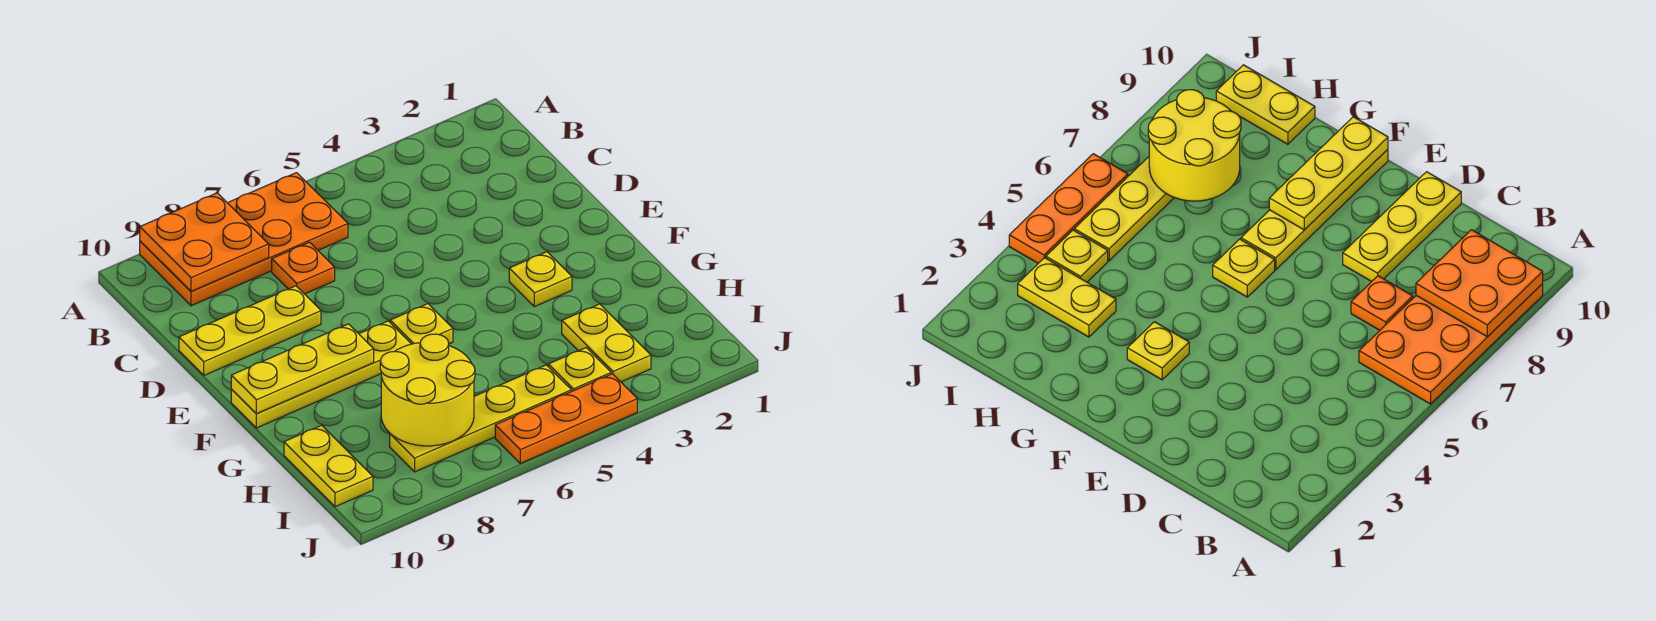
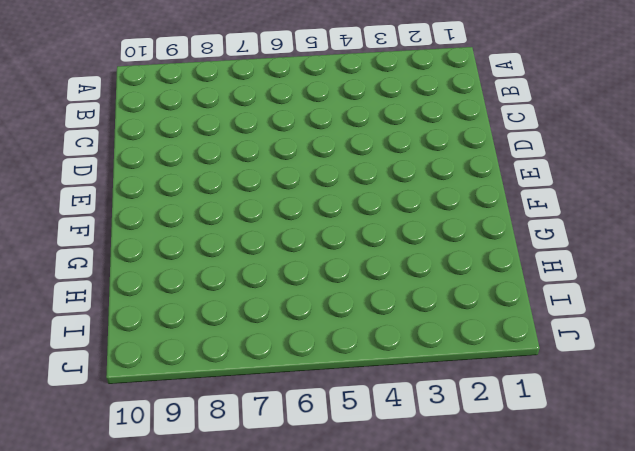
none -> orange 2x4 plate [140,173,348,306]
none -> orange 1x1 plate [272,242,335,294]
none -> yellow 1x3 plate [179,286,321,375]

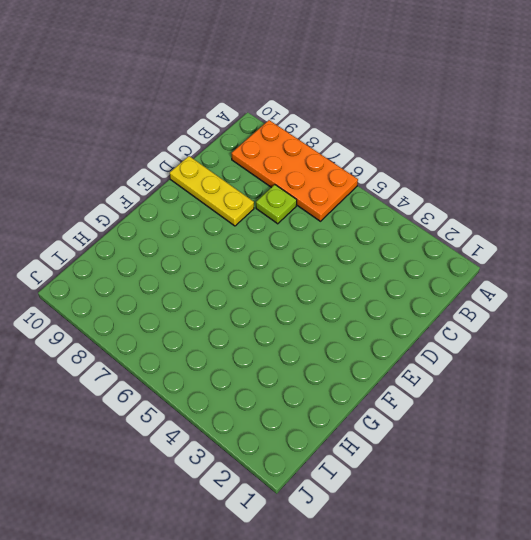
lime 1x1 plate [256,185,297,224] -> orange 1x1 plate [272,242,335,294]
none -> yellow 1x1 plate [509,252,572,307]
none -> yellow 1x1 plate [390,304,453,344]
none -> yellow 1x4 plate [231,321,411,428]

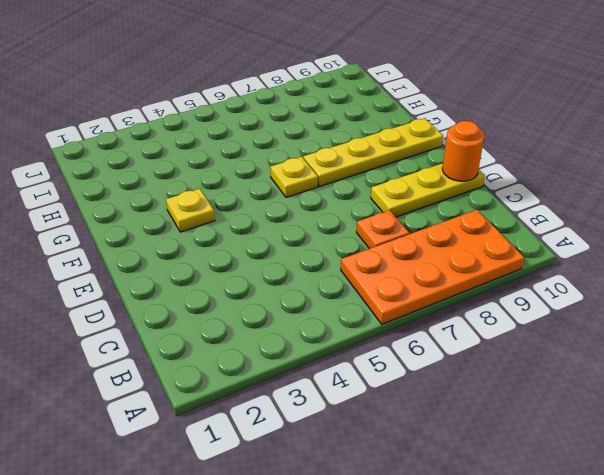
orange 1x1 round brick [442,121,484,181] -> none
none -> yellow 1x2 plate [562,304,651,382]
none -> yellow 1x2 plate [284,425,373,507]
none -> yellow 1x1 plate [548,348,611,391]

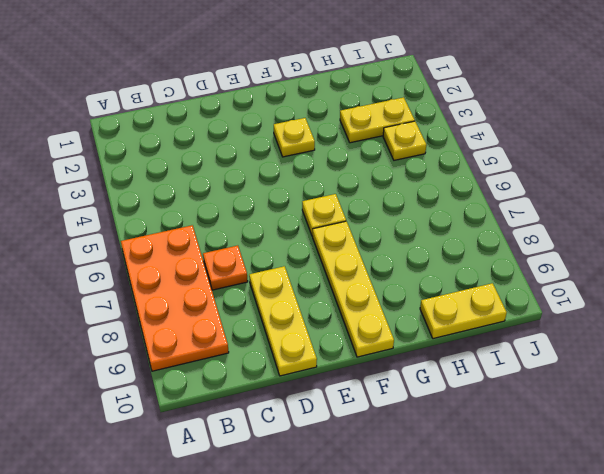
none -> yellow 1x4 plate [390,365,571,472]
none -> orange 1x3 plate [495,374,637,463]
none -> orange 2x2 plate [140,193,269,291]

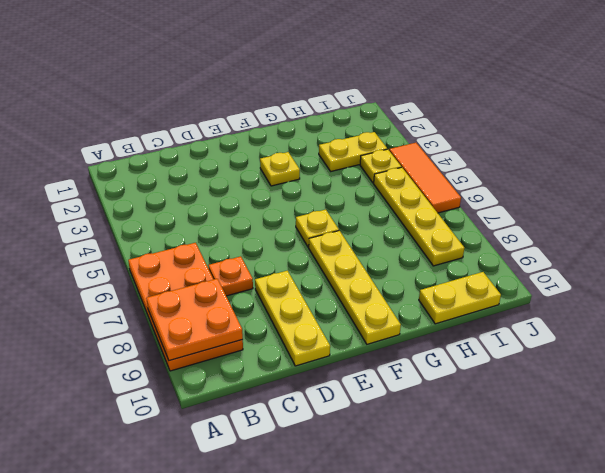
orange 1x3 tile [389,143,461,213] -> orange 1x3 plate [495,374,637,463]
none -> yellow 1x3 plate [231,324,374,414]
none -> yellow 2x2 round brick [380,334,475,446]

